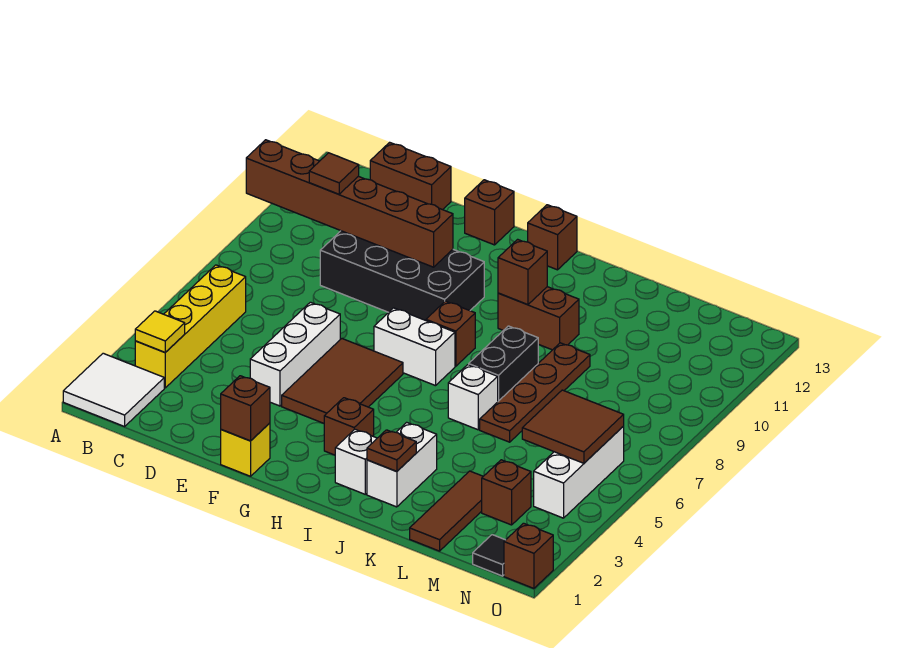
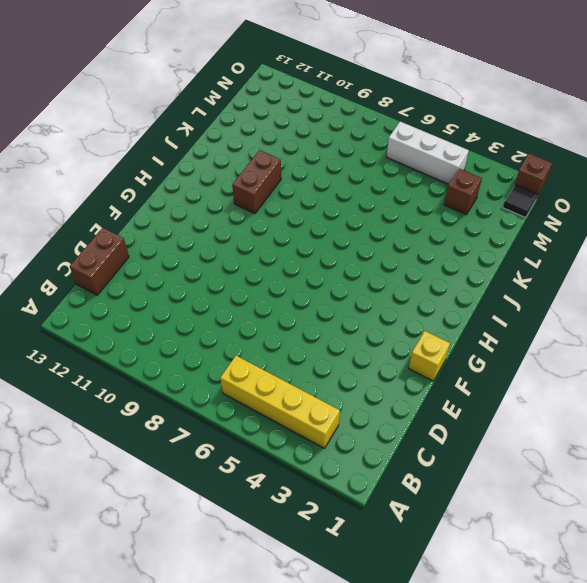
none -> white 2x2 tile [63,353,164,426]
none -> black 2x4 brick [320,231,484,320]
none -> white 1x3 brick [250,302,340,406]
none -> brown 2x3 tile [282,339,403,423]

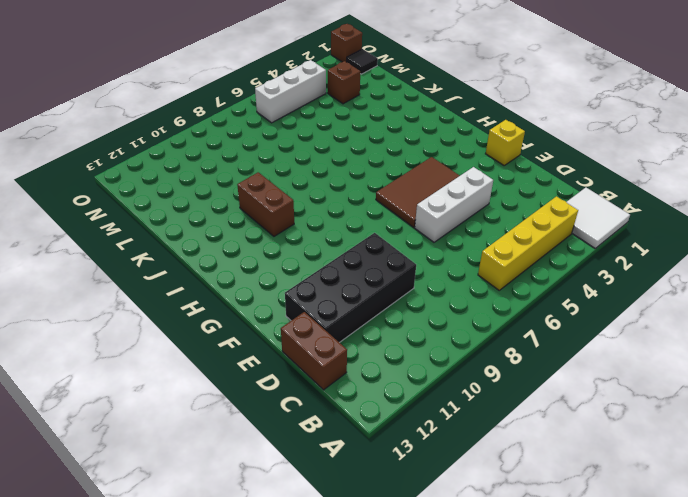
black 2x4 brick [285,233,416,343] -> black 2x4 brick turned to [320,231,484,320]
none -> brown 1x1 brick [465,180,514,245]
none -> white 1x2 brick [374,308,455,386]
none -> brown 1x1 brick [324,398,374,455]
none -> brown 1x1 brick [426,301,475,366]

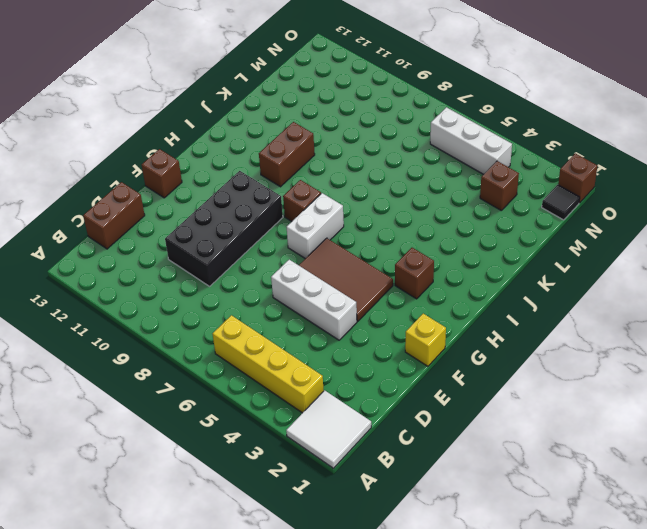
none -> brown 1x1 brick [528,205,577,270]
none -> white 1x1 brick [335,429,377,494]
none -> white 1x2 brick [367,422,437,507]
none -> white 1x1 brick [448,365,498,430]

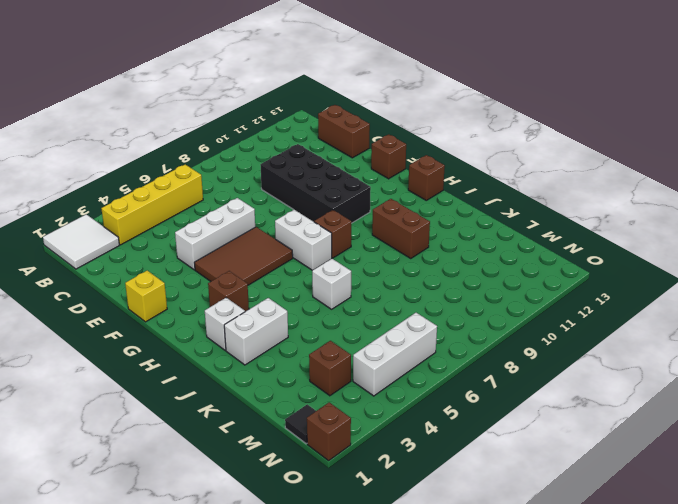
none -> black 1x2 brick [469,326,538,401]
none -> brown 1x4 plate [480,343,590,442]
none -> brown 1x3 tile [410,471,483,551]
none -> brown 1x6 brick [246,140,453,267]

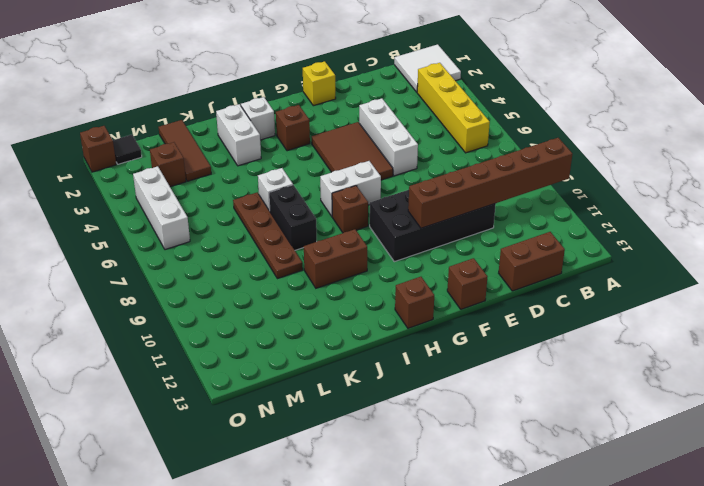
none -> yellow 1x1 tile [135,311,185,352]
none -> brown 1x1 brick [221,376,270,441]
none -> brown 1x1 brick [498,239,547,305]
none -> brown 1x1 plate [367,430,416,471]

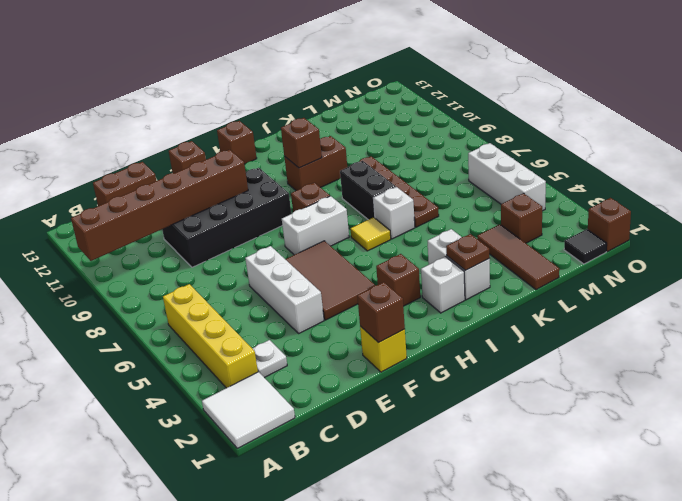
white 1x1 plate [252,340,287,378] -> none
yellow 1x1 tile [350,217,391,251] -> yellow 1x1 tile moved to [135,311,185,352]
none -> brown 2x2 tile [522,390,624,463]
none -> brown 1x1 tile [309,153,359,194]

